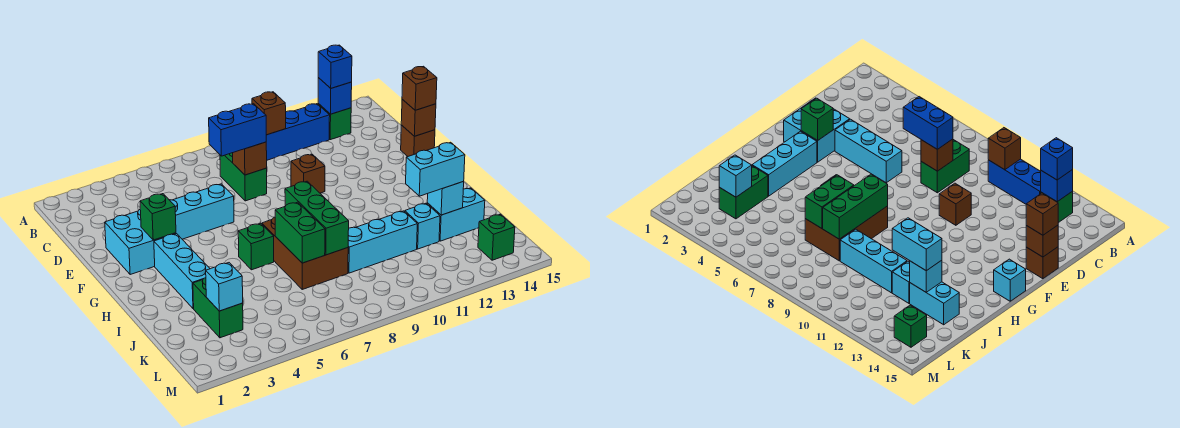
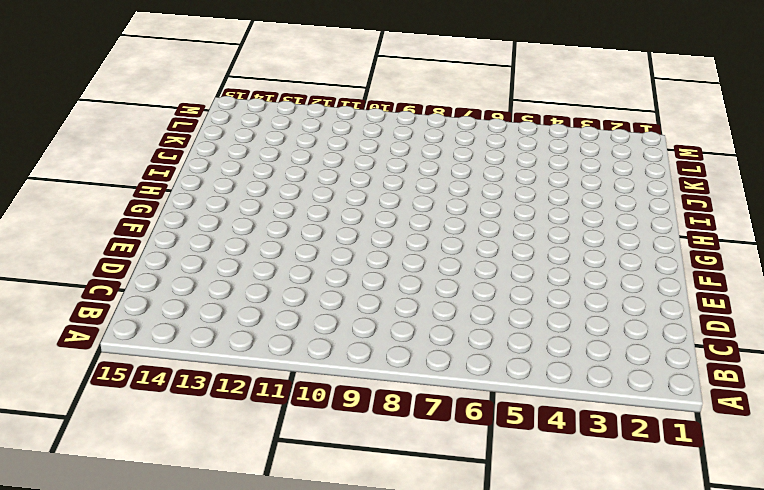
none -> blue 1x3 brick [266,104,330,160]
none -> green 1x1 brick [318,104,351,140]
none -> green 1x2 brick [220,153,267,201]

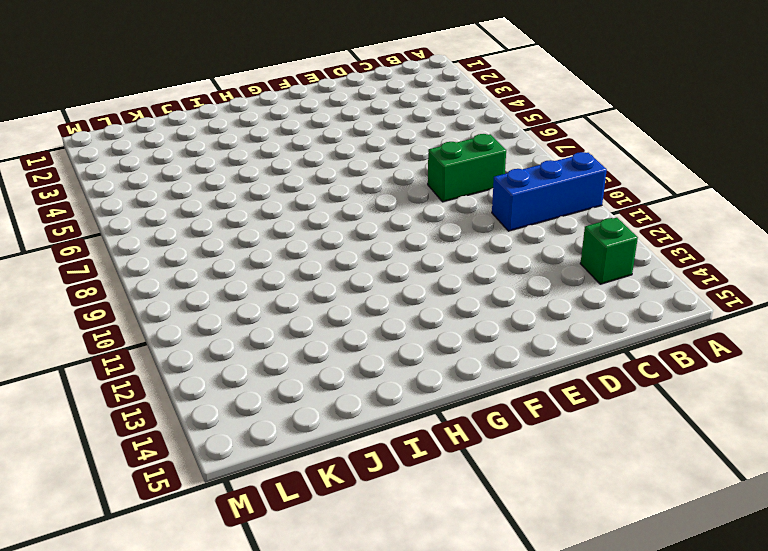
blue 1x3 brick [492,152,607,231] -> blue 1x3 brick turned to [266,104,330,160]
none -> cyan 2x2 brick [105,210,176,274]
none -> cyan 1x3 brick [170,184,234,239]
none -> brown 1x1 brick [291,154,325,193]

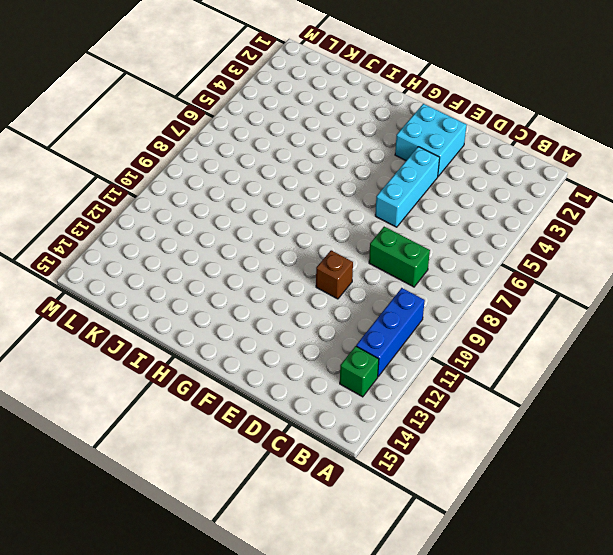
none -> brown 1x1 brick [401,125,435,156]
none -> cyan 1x3 brick [154,234,210,309]
none -> cyan 1x1 brick [994,259,1026,301]

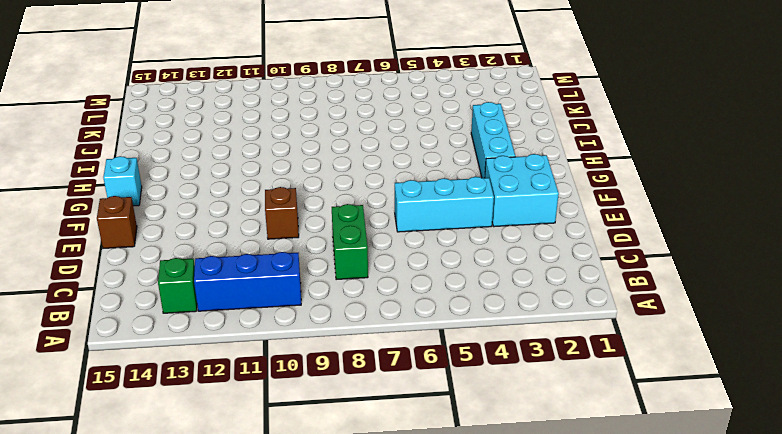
none -> green 1x1 brick [238,223,274,270]
none -> brown 2x3 brick [262,217,348,289]
none -> green 1x2 brick [193,278,243,338]

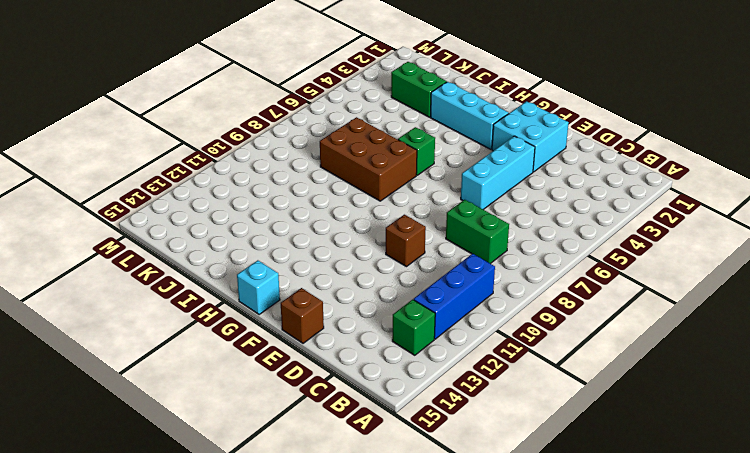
none -> cyan 1x3 brick [348,211,417,273]
none -> cyan 1x1 brick [405,203,440,249]
none -> cyan 1x2 brick [427,188,485,241]

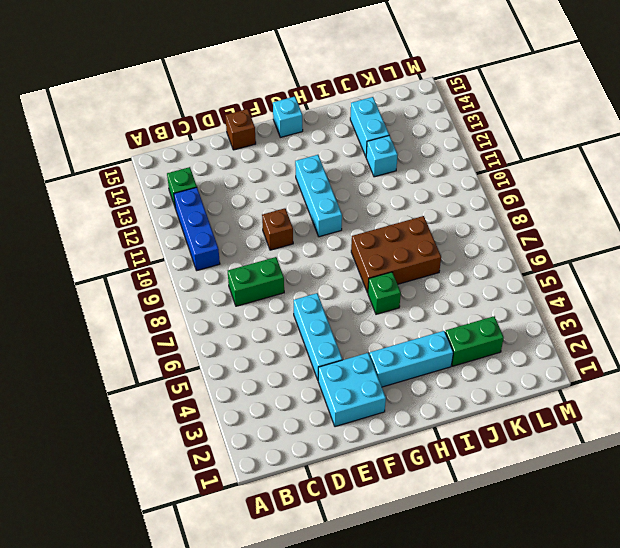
cyan 1x3 brick [295,155,342,237] -> cyan 1x3 brick moved to [348,211,417,273]
none -> green 1x1 brick [478,214,515,260]
none -> brown 1x1 brick [252,92,286,135]
none -> blue 1x1 brick [318,78,352,114]

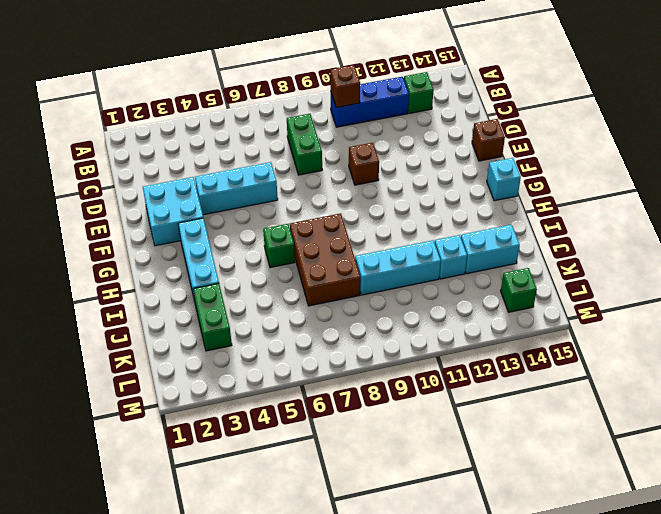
none -> blue 1x1 brick [318,78,352,114]
none -> brown 1x1 brick [233,142,267,175]
none -> brown 1x1 brick [401,99,436,136]

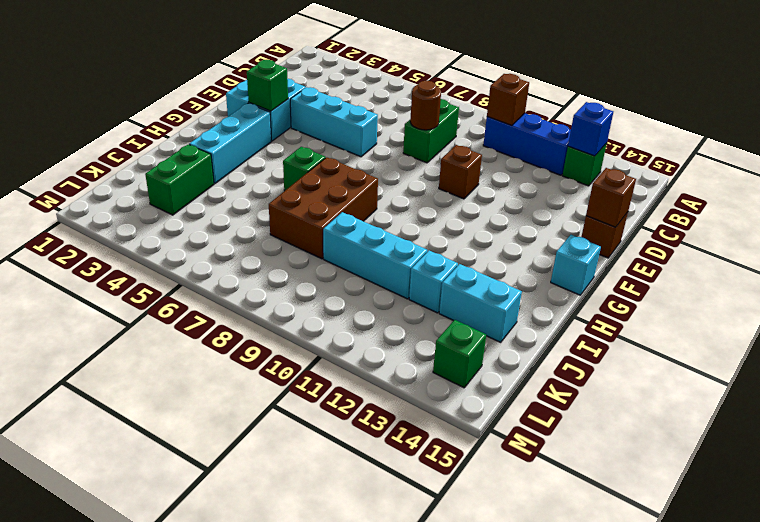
brown 1x1 round brick [410,81,441,130] -> brown 1x1 brick [233,142,267,175]
none -> green 1x3 brick [285,181,349,255]
none -> green 1x2 brick [275,202,325,263]
none -> cyan 1x1 brick [427,182,464,215]

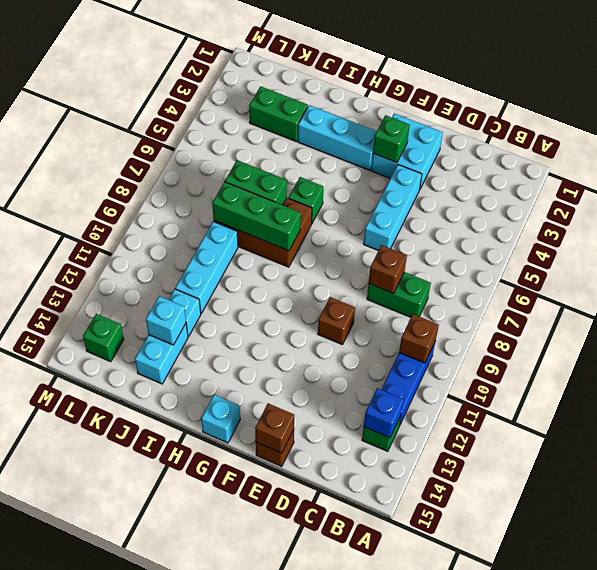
none -> cyan 1x1 brick [206,263,243,311]
none -> blue 1x1 brick [318,45,352,88]
none -> blue 1x2 brick [209,104,266,156]

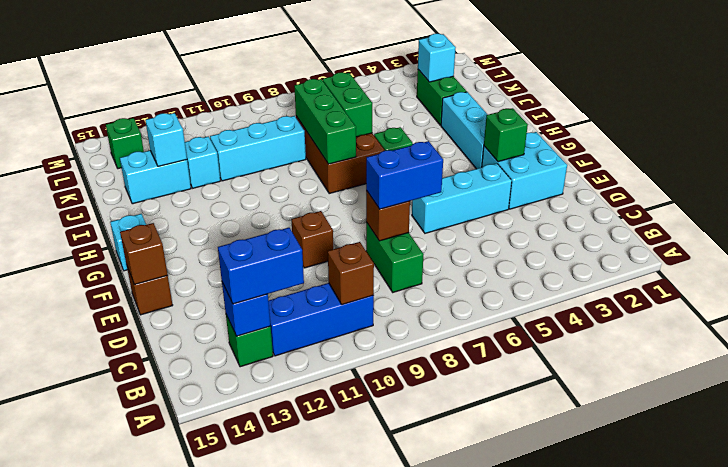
blue 1x2 brick [218,228,304,304] -> blue 1x1 brick [318,45,352,88]
none -> brown 1x1 brick [402,66,437,110]
none -> cyan 1x2 brick [406,142,465,196]

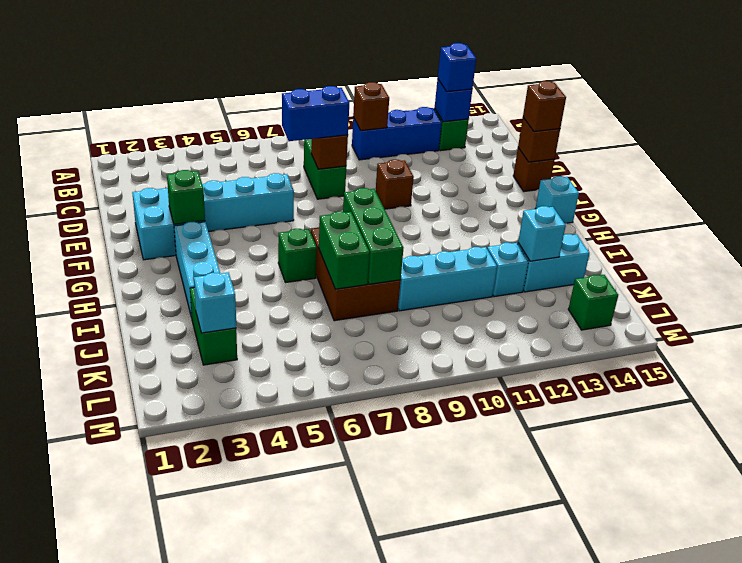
none -> cyan 1x2 brick [406,142,465,196]

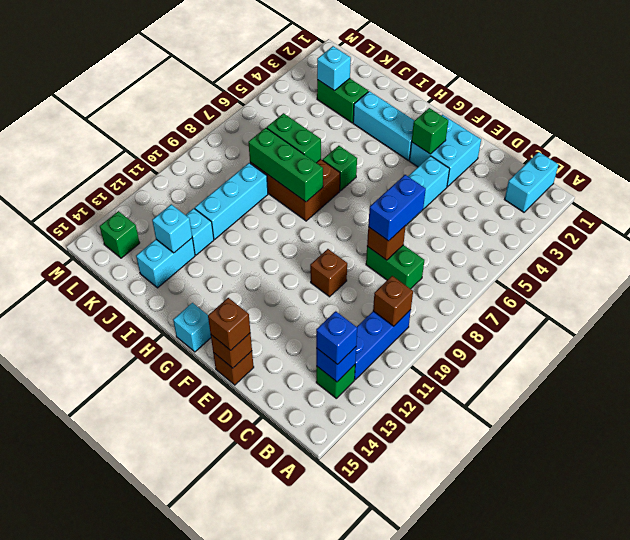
cyan 1x2 brick [505,152,559,212] -> cyan 1x2 brick moved to [406,142,465,196]

